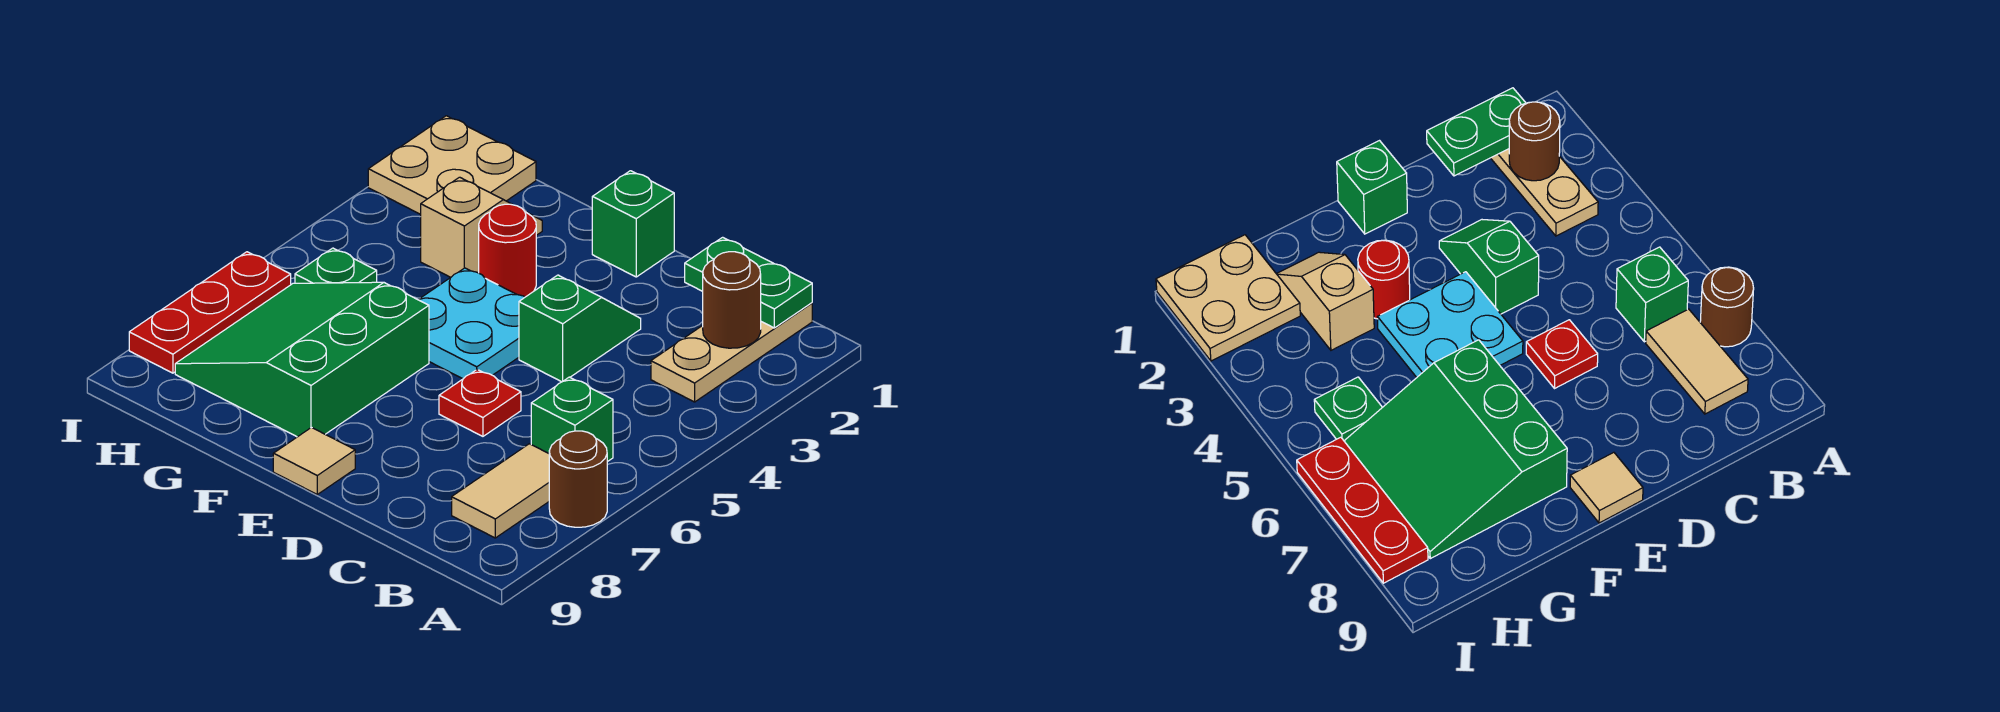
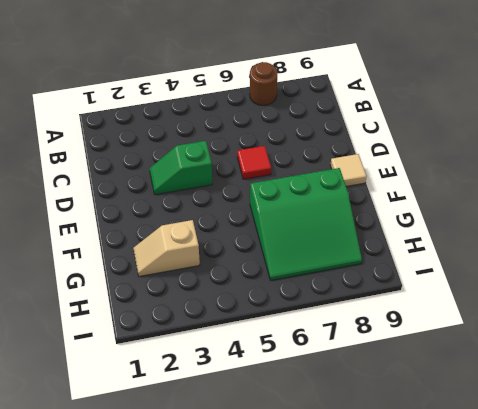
red 1x1 tile [237,146,271,179] -> red 1x1 plate [439,370,521,436]
none -> tan 1x3 plate [651,303,812,402]
none -> green 1x1 brick [531,377,613,462]
none -> tan 1x2 tile [452,444,549,538]

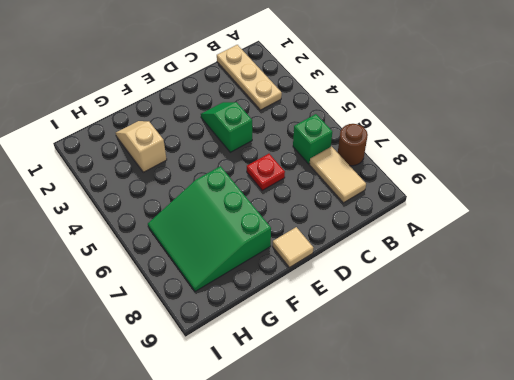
none -> green 1x1 brick [592,171,674,277]
none -> cyan 2x2 plate [418,268,525,379]
none -> red 1x1 round brick [479,204,536,297]

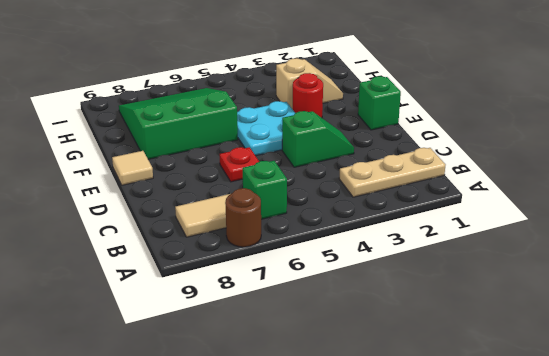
none -> tan 2x2 plate [368,116,536,214]
none -> green 1x1 plate [295,248,377,283]
none -> red 1x3 plate [129,252,291,373]

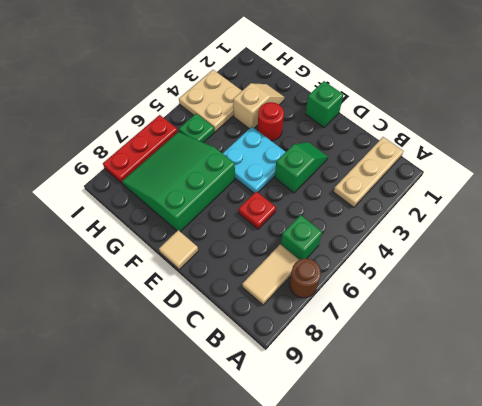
tan 2x2 plate [179,70,242,132] -> tan 2x2 plate moved to [368,116,536,214]
none -> green 1x2 plate [685,237,812,328]
none -> brown 1x1 round brick [703,252,761,348]

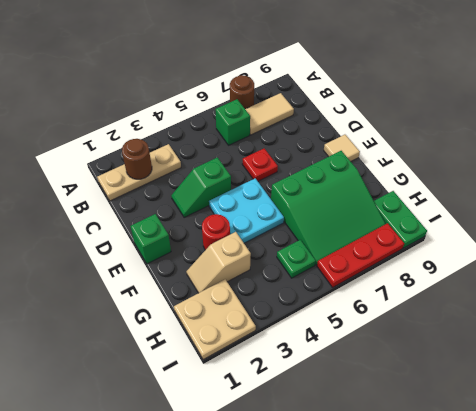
green 1x2 plate [374,191,427,248] -> green 1x2 plate moved to [685,237,812,328]

